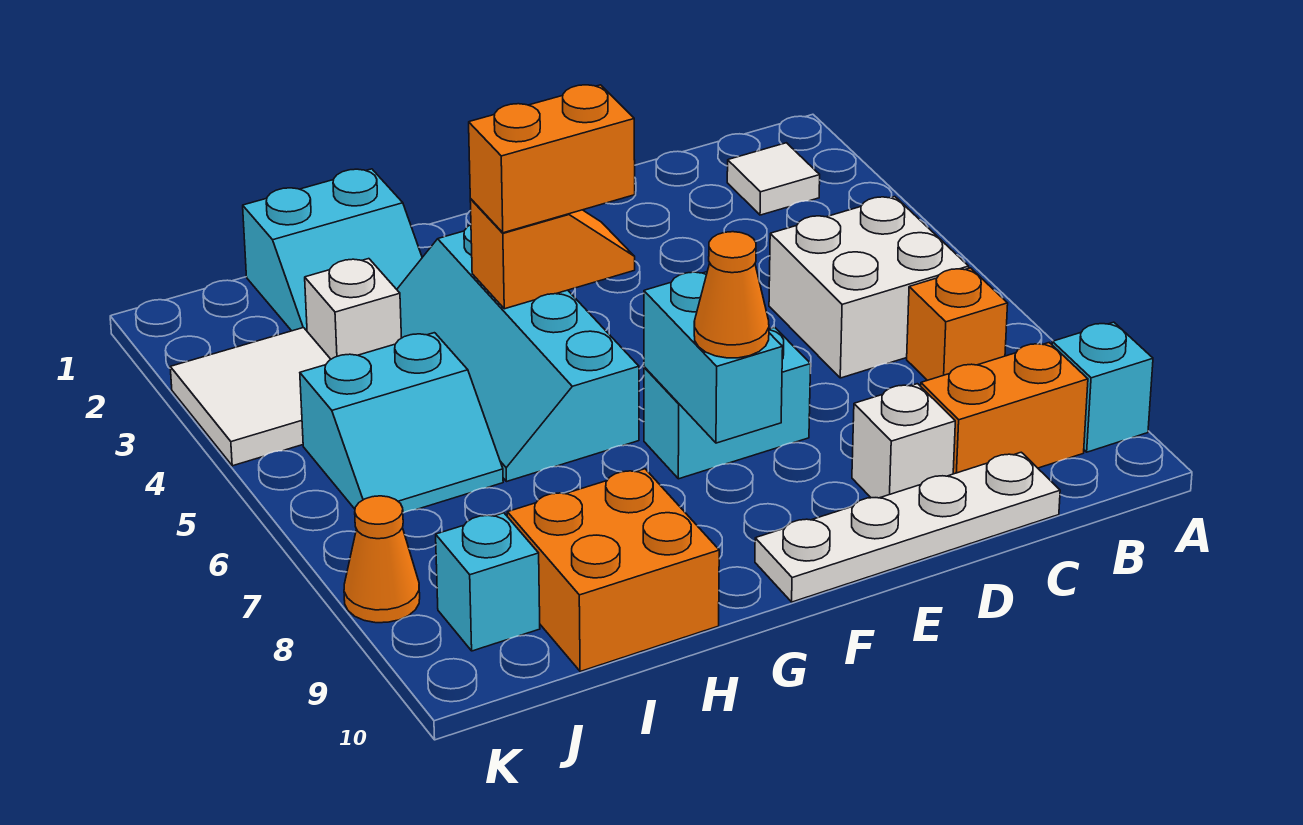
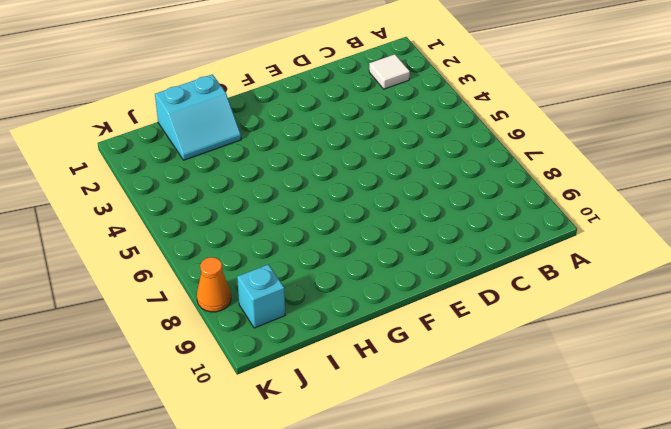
none -> cyan 1x1 brick [1052,322,1153,452]
none -> white 2x2 brick [769,197,969,378]
none -> orange 1x1 brick [907,268,1008,380]

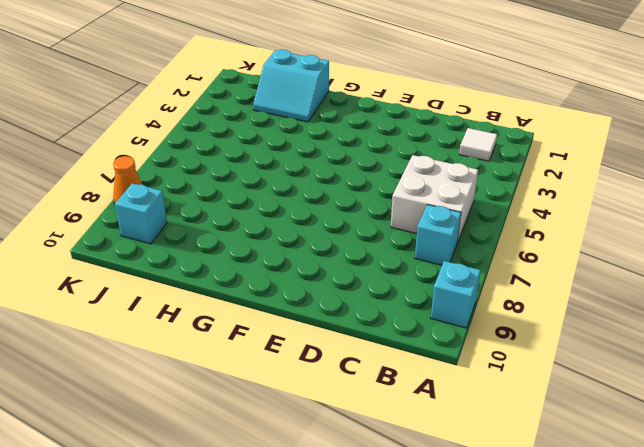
cyan 1x1 brick [415,204,461,265] -> orange 1x1 brick [907,268,1008,380]
none -> orange 1x2 brick [921,343,1088,474]
none -> white 1x4 plate [755,452,1060,602]
none -> white 1x1 brick [852,384,955,498]

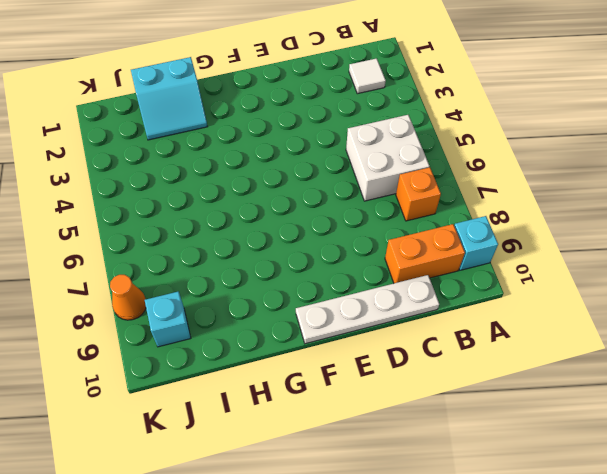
none -> white 1x1 brick [852,384,955,498]
none -> cyan 1x2 brick [644,327,811,479]
none -> cyan 2x4 slope [397,225,639,482]

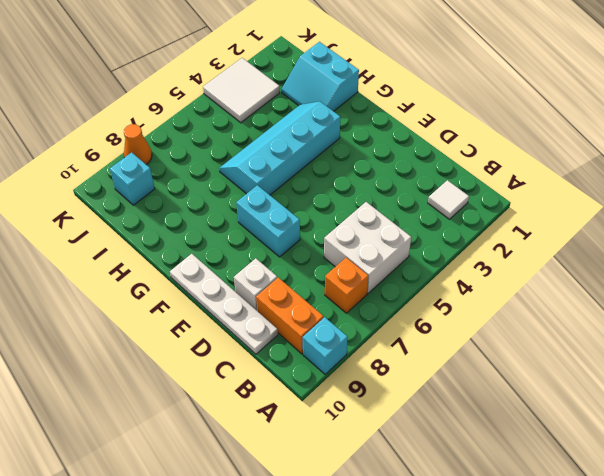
none -> orange 2x2 brick [507,469,719,671]
none -> white 1x1 brick [305,259,401,359]
none -> cyan 2x2 slope [300,333,503,513]

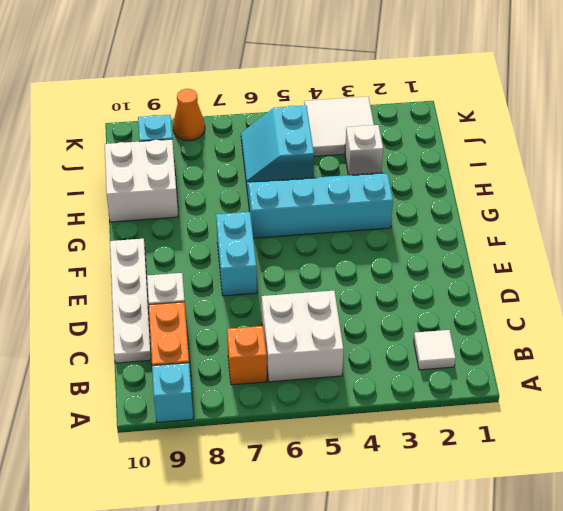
white 2x2 brick [105,139,178,222] -> orange 2x2 brick [507,469,719,671]
none -> cyan 2x2 slope [243,169,422,331]
none -> orange 1x2 slope [470,199,635,309]
none -> cyan 1x2 brick [644,272,783,443]

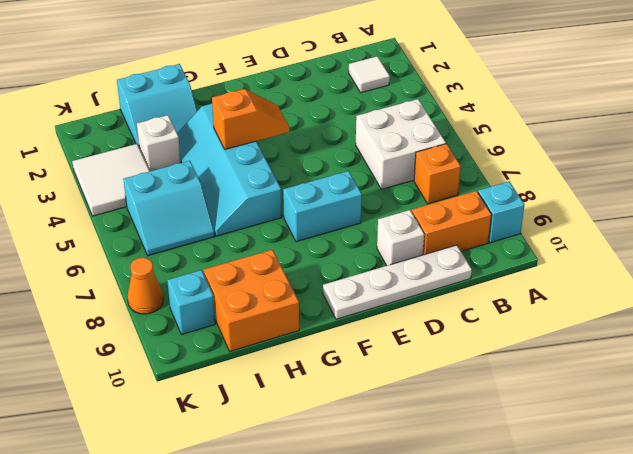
none -> cyan 1x2 brick [644,272,783,443]
none -> orange 1x2 brick [469,85,635,233]
none -> orange 1x1 cone [694,232,769,358]

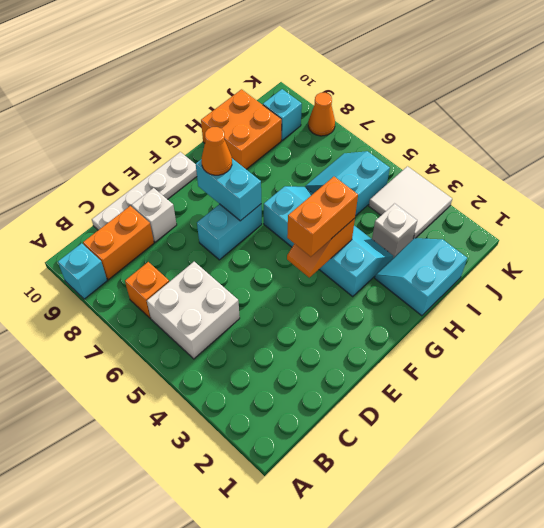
none -> white 1x1 tile [727,143,820,215]

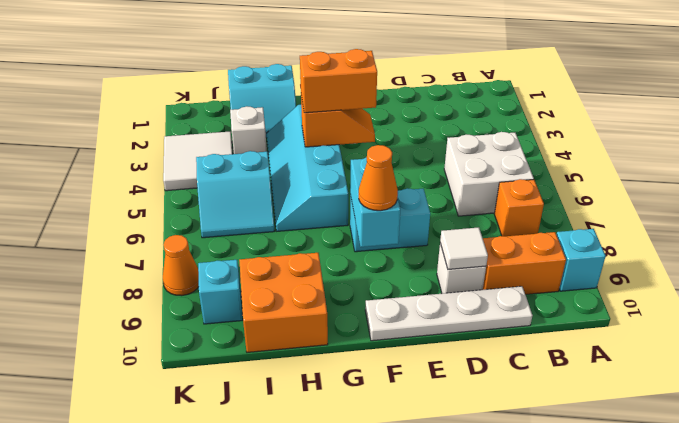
white 1x1 tile [440,227,488,270] -> white 1x1 tile moved to [727,143,820,215]

